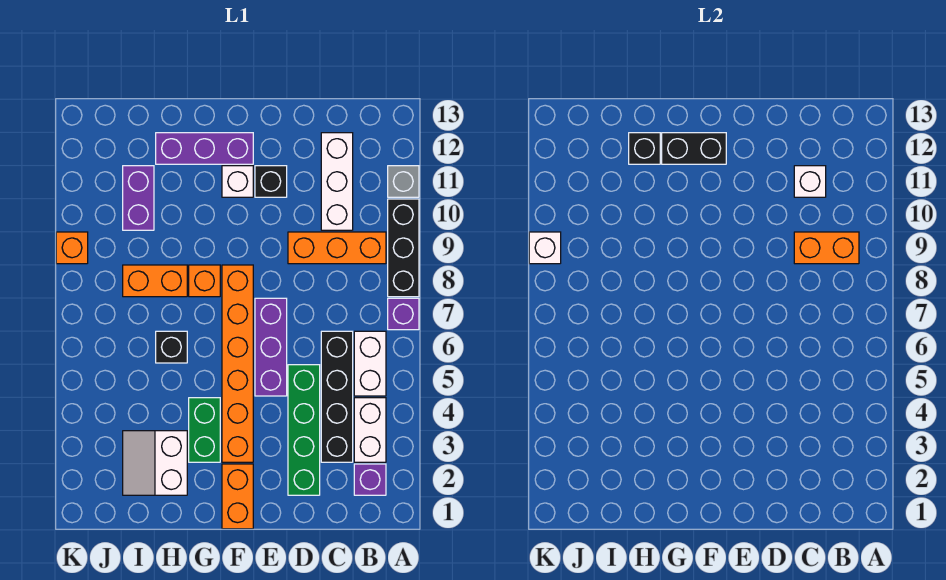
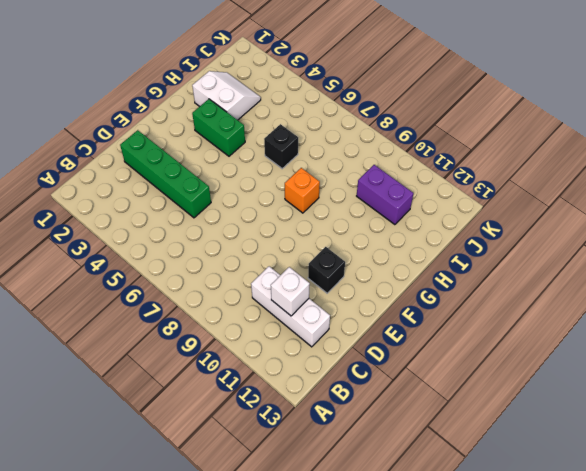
none -> purple 1x1 brick [388,298,419,330]
none -> black 1x3 brick [388,199,419,297]
none -> grey 1x1 brick [388,166,419,197]

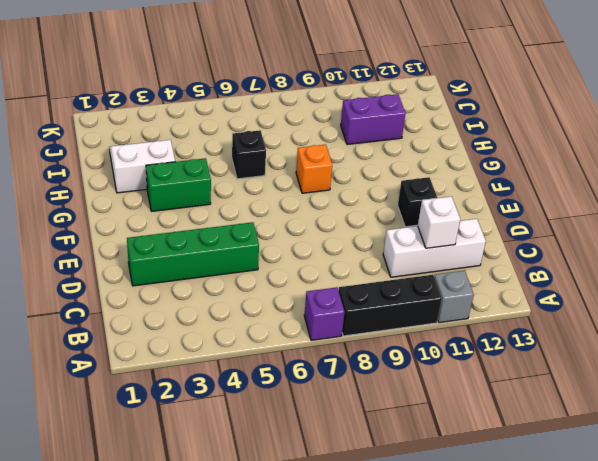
none -> purple 1x1 brick [354,464,386,495]
none -> white 1x2 brick [354,398,386,462]
none -> white 1x2 brick [354,331,386,396]

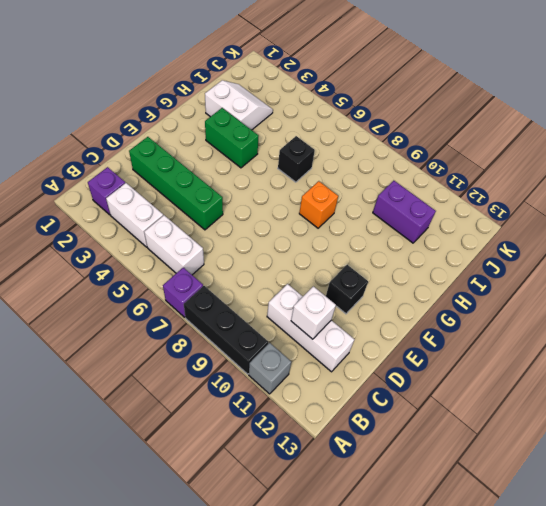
none -> orange 1x3 brick [288,232,386,264]
none -> black 1x4 brick [321,331,353,462]
none -> purple 1x3 brick [255,298,287,396]

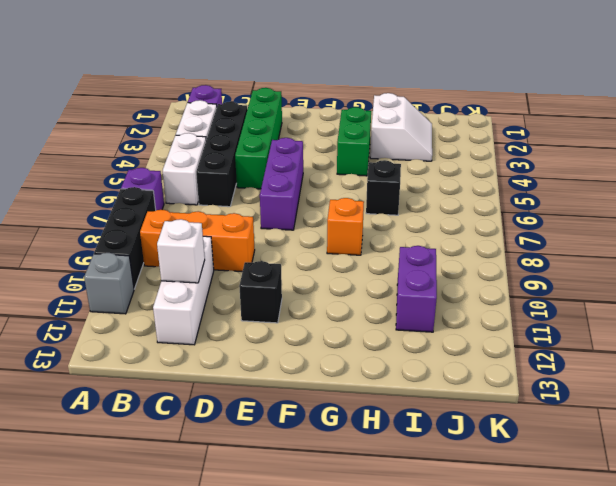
none -> orange 1x2 brick [222,464,253,529]
none -> orange 1x6 brick [222,265,253,462]
none -> white 1x1 brick [222,166,253,197]

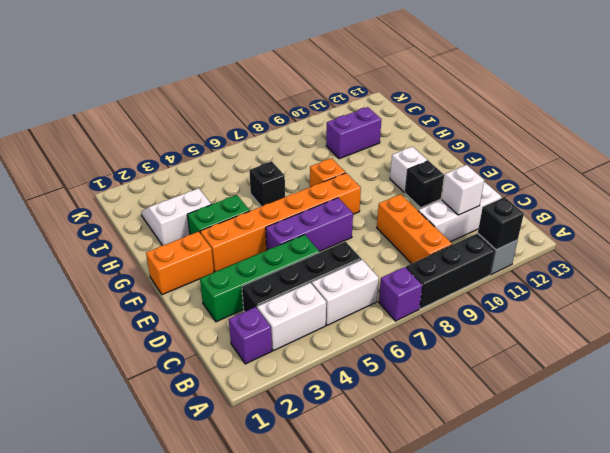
black 1x1 brick [478,197,524,250] -> black 1x1 brick moved to [629,133,660,164]
none -> purple 1x3 brick [156,133,253,164]
none -> orange 1x2 brick [123,265,187,297]
none -> orange 1x1 brick [56,232,88,264]

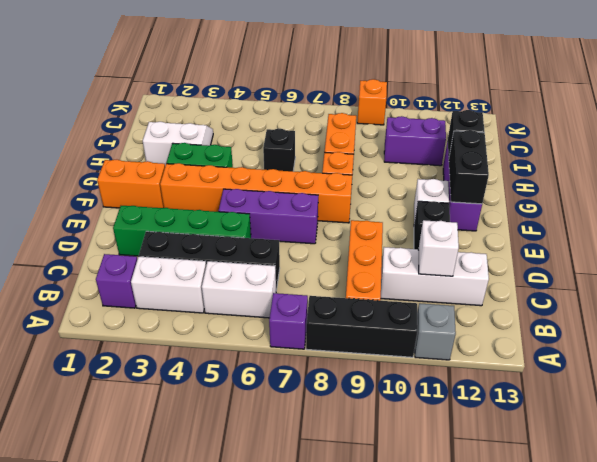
none -> orange 1x2 brick [794,232,859,264]
none -> white 1x1 brick [529,232,561,264]

